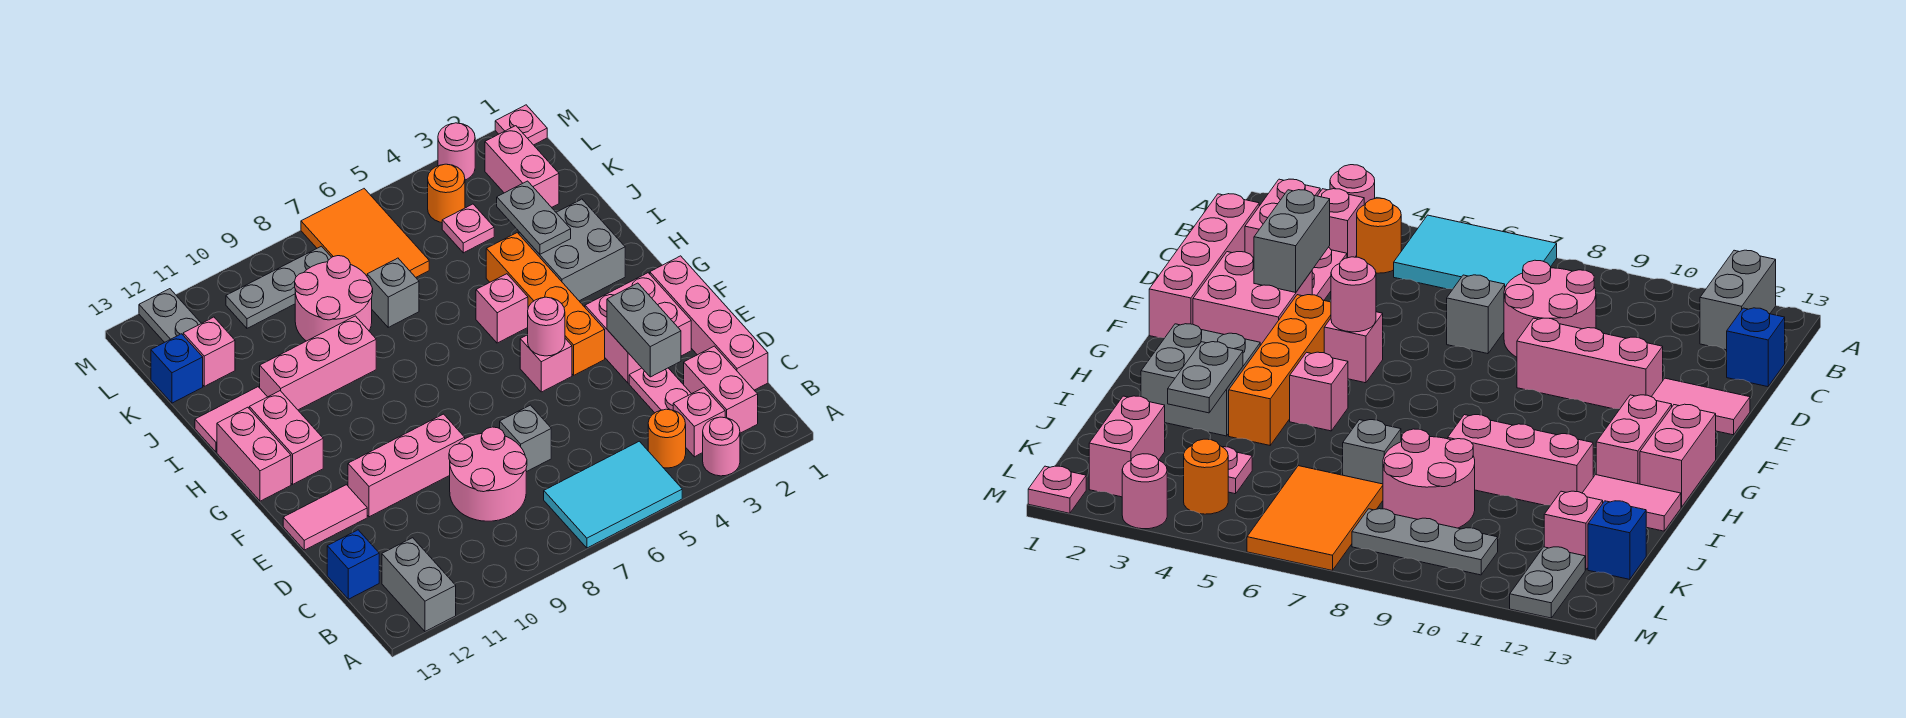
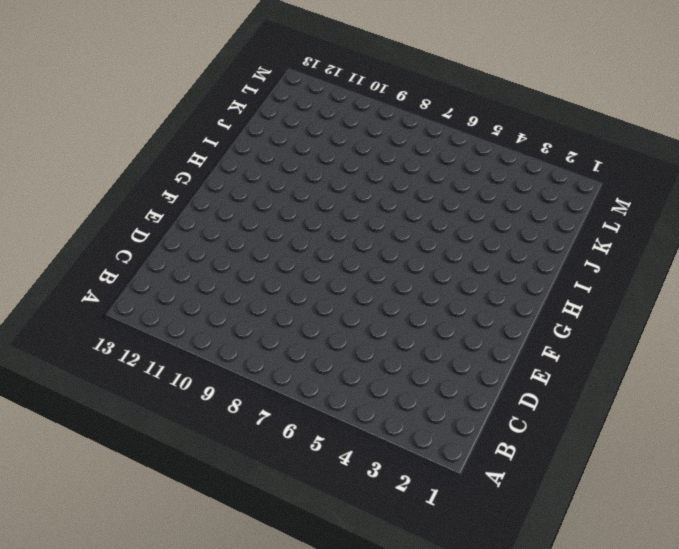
none -> pink 1x1 round brick [703,417,740,476]
none -> cyan 2x3 tile [544,441,682,548]
none -> grey 1x2 brick [382,538,456,631]
none -> pink 1x2 brick [684,346,758,433]

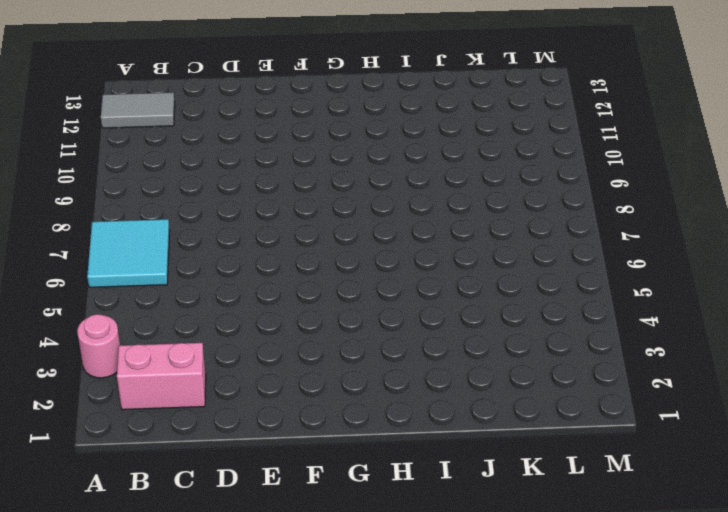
cyan 2x2 tile [87,219,170,287] -> cyan 2x3 tile [544,441,682,548]
grey 1x2 tile [101,92,175,128] -> grey 1x2 brick [382,538,456,631]
none -> pink 1x1 brick [673,388,725,457]
none -> orange 1x1 round brick [648,409,686,468]
none -> pink 1x4 brick [650,256,768,390]
none -> pink 1x2 plate [629,368,691,413]

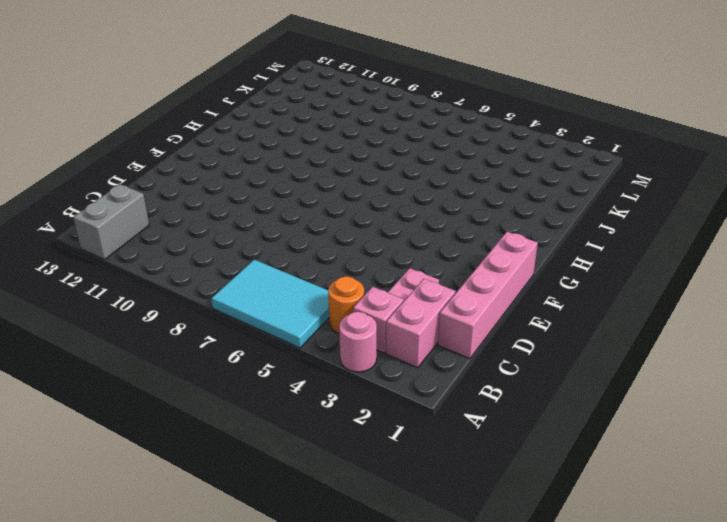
none -> pink 2x2 round brick [449,427,527,521]
none -> blue 1x1 brick [327,530,379,599]
none -> grey 1x1 brick [500,405,551,472]
none -> pink 2x2 brick [585,273,691,383]

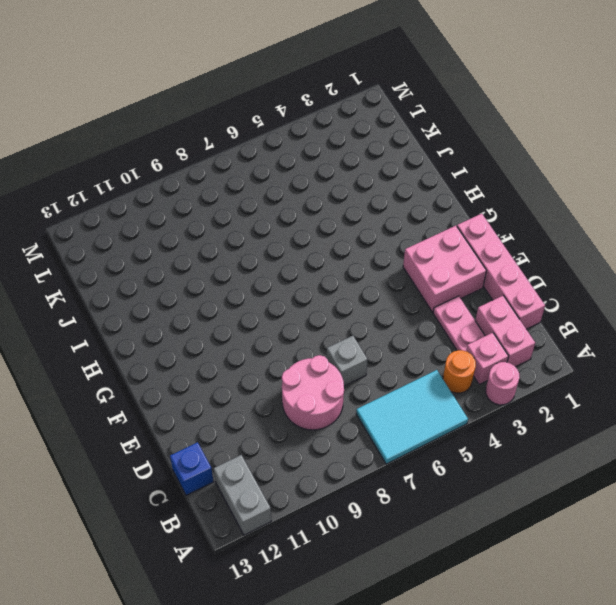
none -> pink 1x3 brick [348,414,465,517]
none -> pink 1x2 tile [283,485,367,550]
none -> orange 1x4 brick [486,233,605,375]
none -> pink 1x1 brick [520,335,572,392]

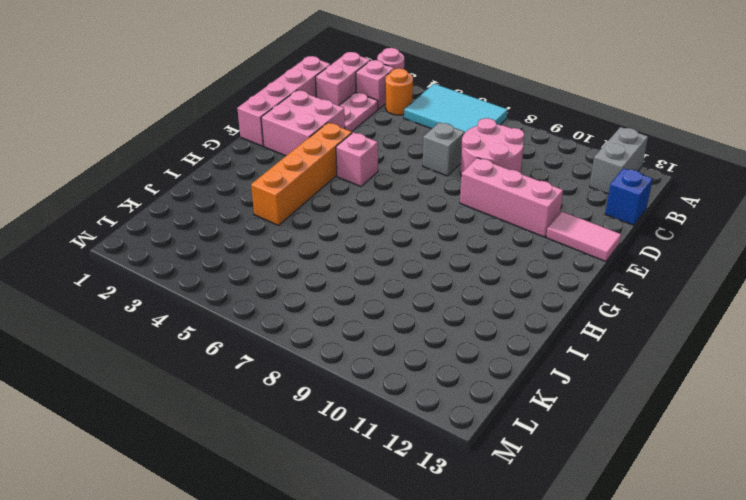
none -> pink 1x2 brick [249,391,323,484]
none -> pink 1x2 brick [217,407,291,501]
none -> grey 2x2 brick [519,199,625,301]
none -> pink 1x1 brick [476,274,528,343]

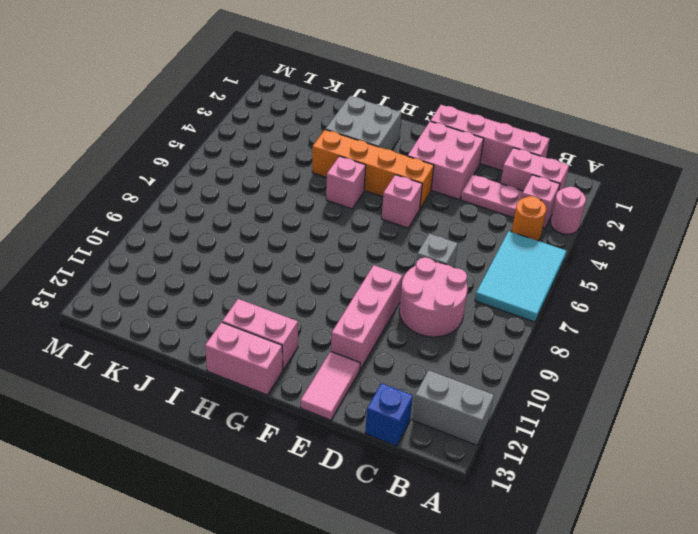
none -> pink 1x3 brick [260,316,376,410]
none -> pink 1x2 tile [195,387,267,452]
none -> grey 1x1 brick [367,258,419,327]
none -> pink 2x2 round brick [295,256,373,341]

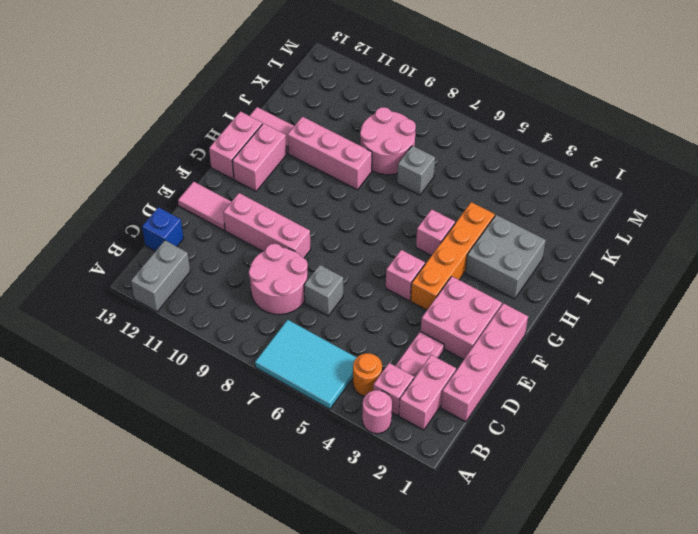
none -> pink 1x2 brick [485,126,559,207]
none -> pink 1x1 plate [442,204,494,253]
none -> orange 2x3 tile [301,189,429,277]
none -> pink 1x1 brick [183,317,235,386]

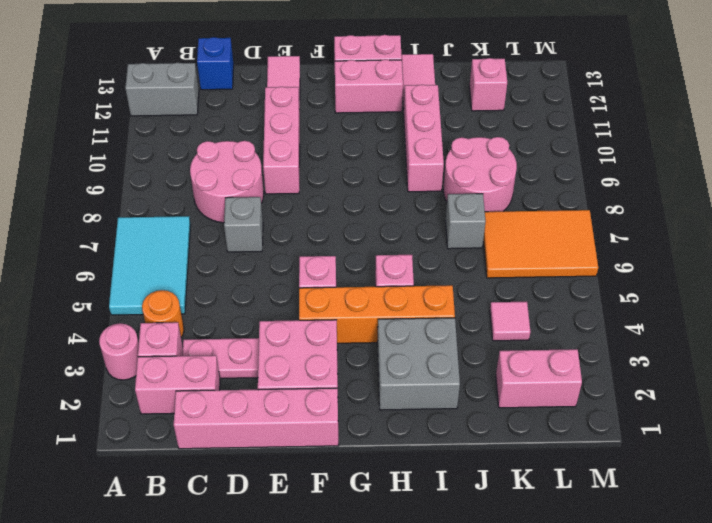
pink 1x1 tile [490,302,530,341] -> pink 1x1 plate [442,204,494,253]
none -> blue 1x1 brick [151,334,203,403]
none -> orange 1x1 round brick [428,164,465,222]
none -> grey 1x3 plate [226,246,332,328]
none -> grey 1x2 plate [139,289,201,342]

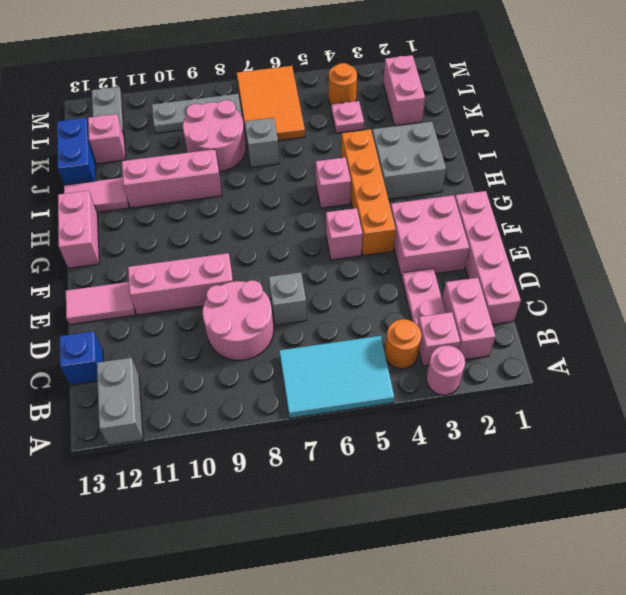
blue 1x2 brick [57,118,96,185] -> blue 1x1 brick [151,334,203,403]
none -> pink 1x2 brick [249,391,323,484]
none -> pink 1x1 plate [495,105,547,145]
none -> pink 1x1 round brick [438,123,475,180]
none -> grey 1x2 brick [607,283,681,377]

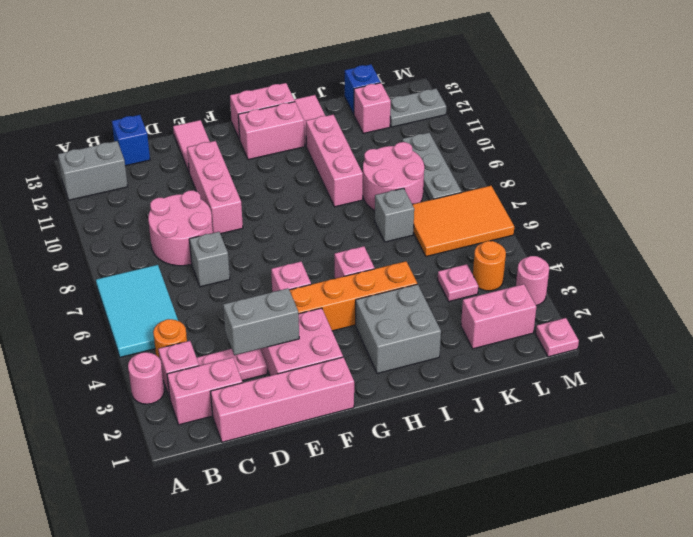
none -> pink 1x1 round brick [528,297,565,356]
none -> grey 1x2 plate [497,181,571,254]

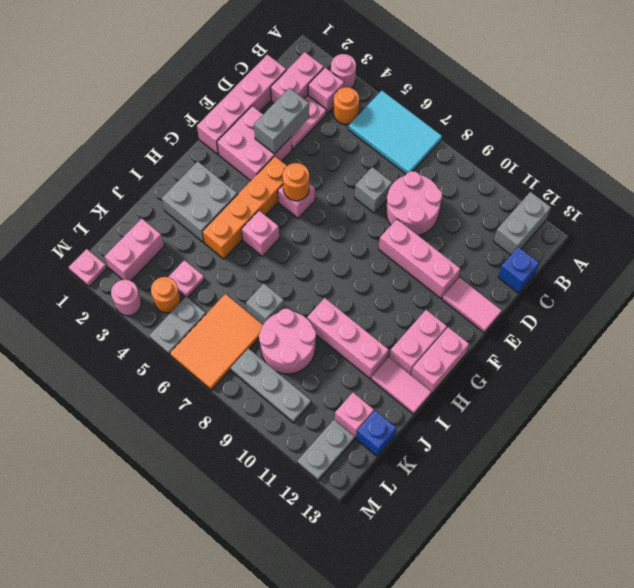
orange 1x1 round brick [283,163,309,201] -> pink 1x1 round brick [528,297,565,356]
grey 1x2 plate [149,297,206,355] -> grey 1x2 plate moved to [497,181,571,254]

